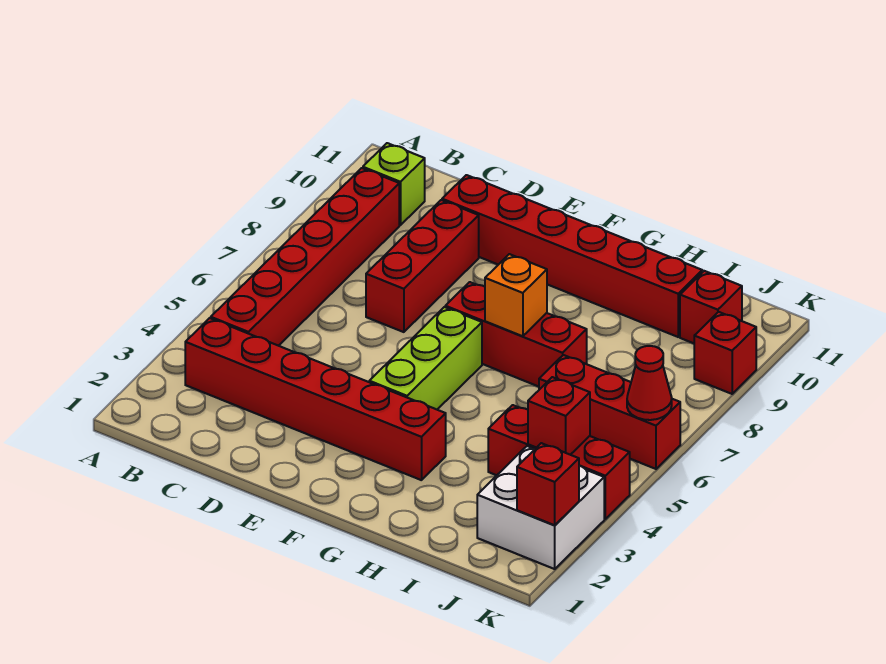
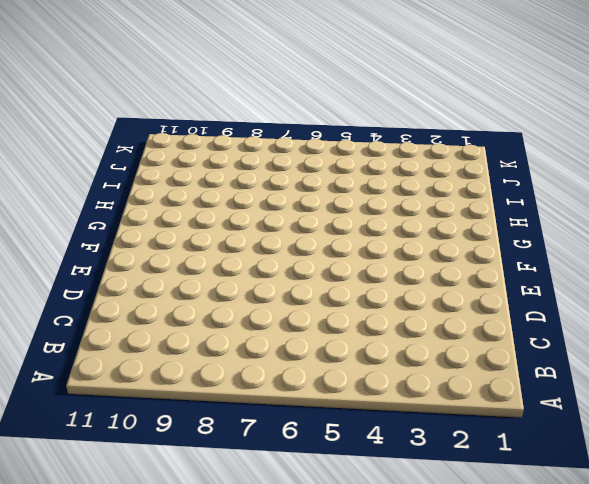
none -> red 1x6 brick [185,318,446,480]
none -> red 1x6 brick [211,168,399,346]
none -> lime 1x1 brick [363,143,425,225]

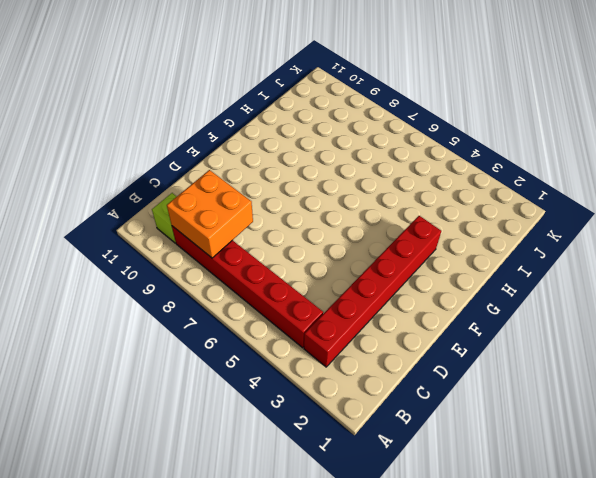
orange 2x2 brick [167,170,253,258] -> none
none -> red 1x3 brick [366,200,479,332]
none -> red 1x6 brick [442,175,702,337]
none -> lime 1x3 brick [369,307,482,409]

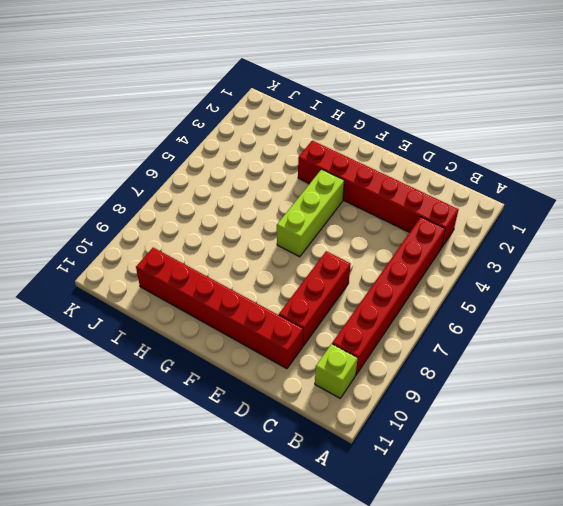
none -> red 1x3 brick [445,282,587,387]
none -> red 1x3 brick [488,405,630,519]
none -> red 1x3 brick [539,355,680,469]

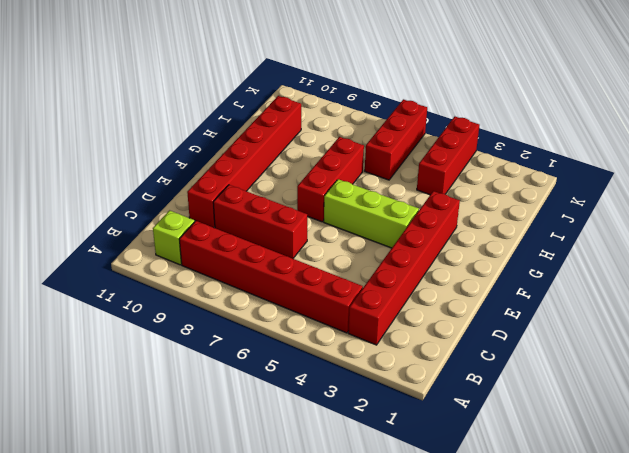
none -> white 2x2 brick [477,446,604,569]
none -> red 1x1 brick [680,271,742,343]
none -> red 1x1 brick [694,312,756,394]

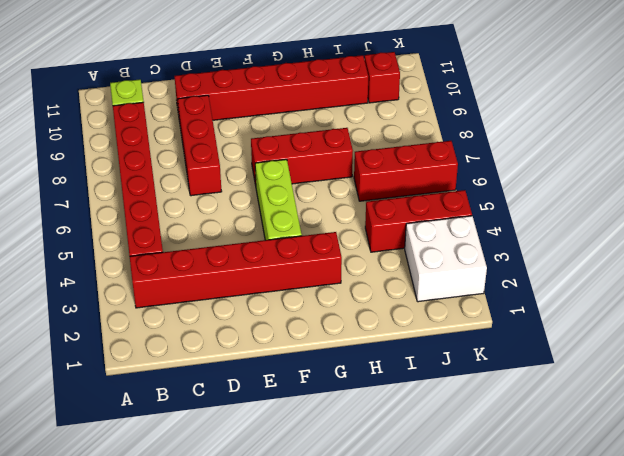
none -> red 1x1 brick [694,312,756,394]
none -> orange 1x1 brick [485,254,547,336]
none -> red 1x1 brick [528,377,590,455]

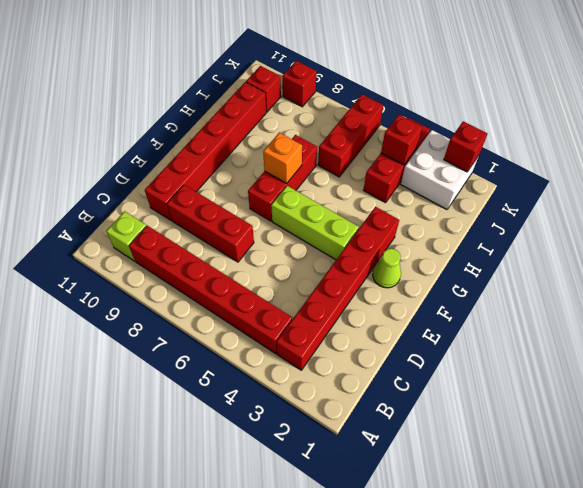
lime 1x1 cone [373,248,401,288] -> none
none -> red 1x1 cone [627,346,672,420]

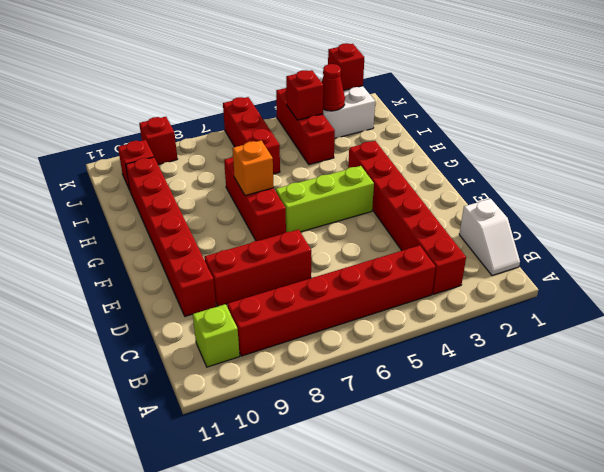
white 1x2 slope [459,199,520,276] -> none
red 1x1 cone [322,64,345,111] -> red 1x1 cone moved to [627,346,672,420]

